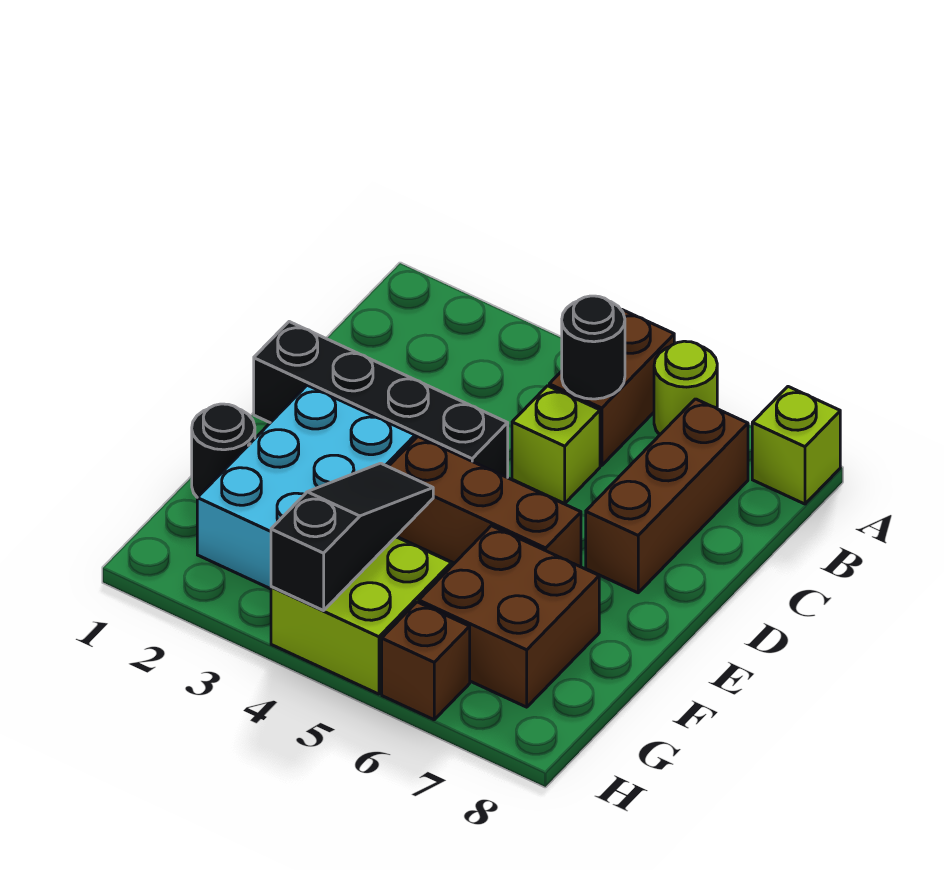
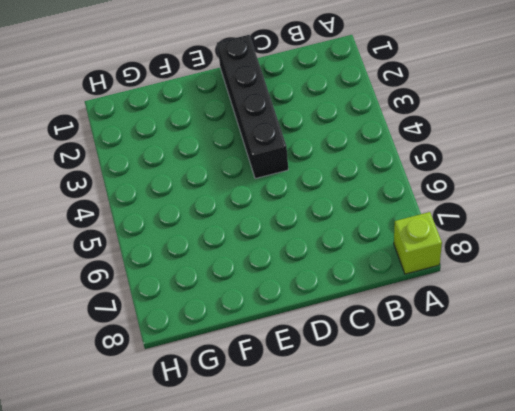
none -> brown 1x2 brick [549,310,674,465]
none -> lime 1x1 round brick [654,341,717,435]
none -> brown 1x3 brick [586,399,748,593]

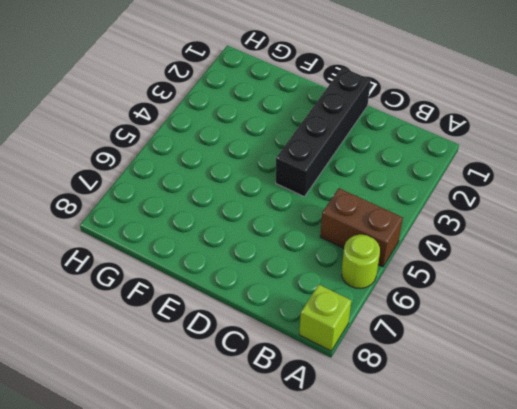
none -> brown 1x3 brick [586,399,748,593]
none -> lime 1x1 brick [512,386,600,503]
none -> cyan 2x3 brick [197,385,415,589]

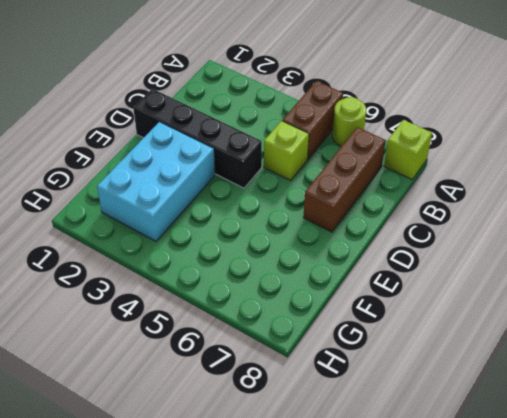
none -> brown 1x3 brick [388,437,581,567]
none -> black 1x1 round brick [192,404,255,498]
none -> brown 2x2 brick [419,526,599,707]

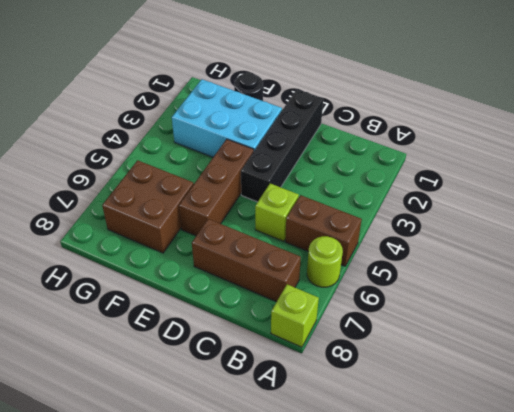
none -> lime 2x2 brick [271,537,451,694]
none -> brown 1x1 brick [382,602,470,720]
none -> black 1x1 round brick [562,296,625,399]

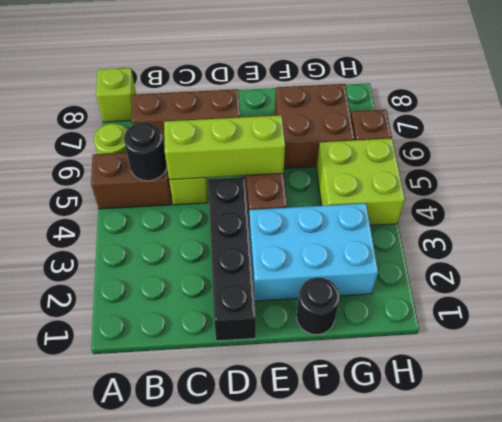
lime 1x3 brick [164,115,285,180] -> none
none -> black 1x3 slope [271,463,433,611]

